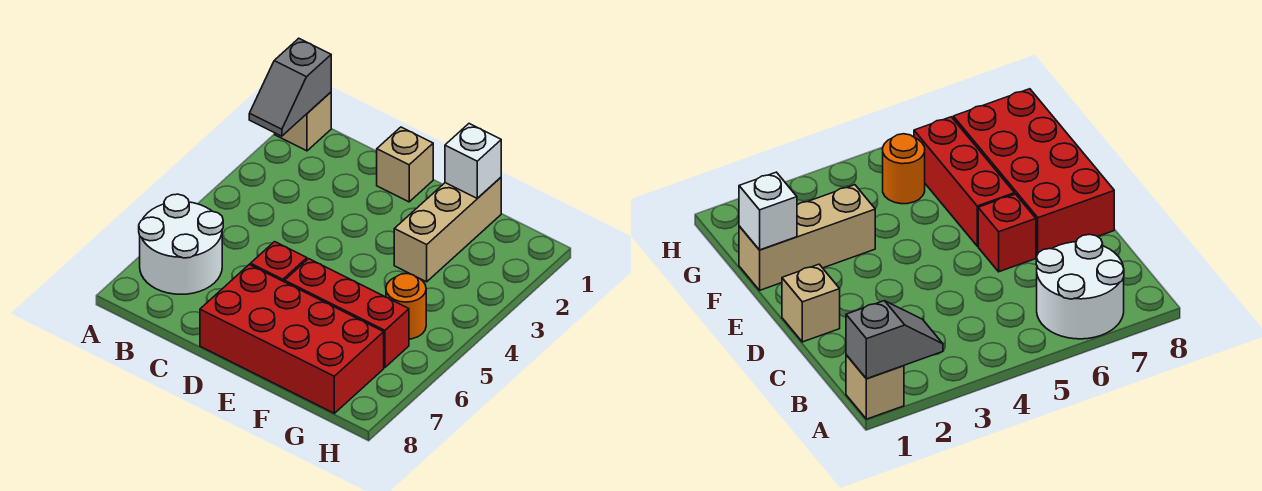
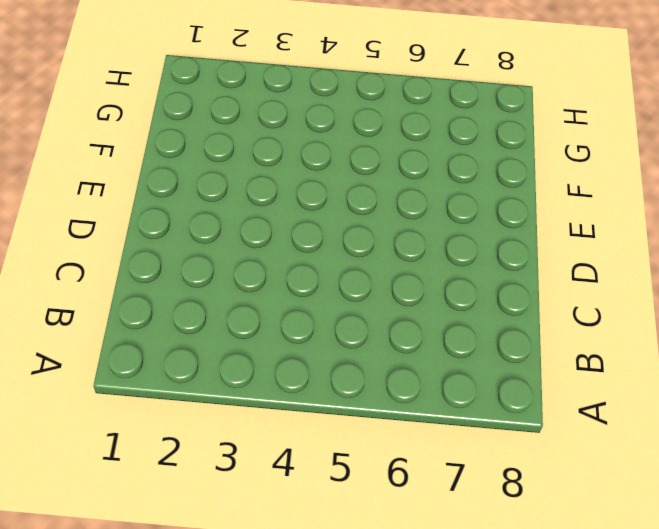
none -> tan 1x1 brick [275,92,331,151]
none -> white 2x2 round brick [139,194,223,294]

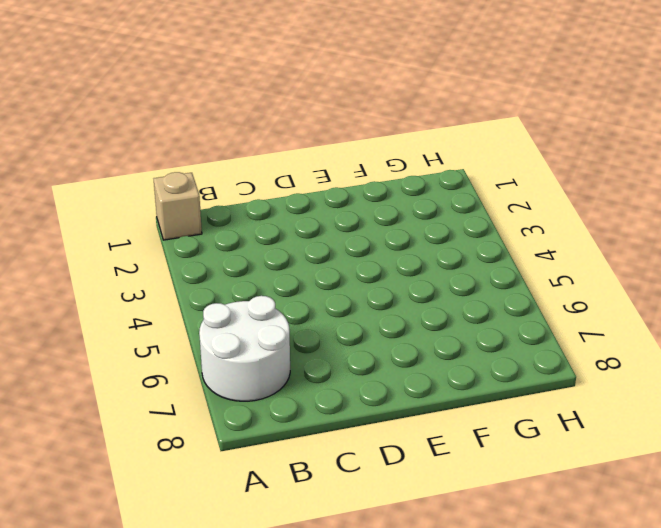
none -> tan 1x1 brick [377,127,433,202]
none -> red 1x1 brick [250,242,307,282]

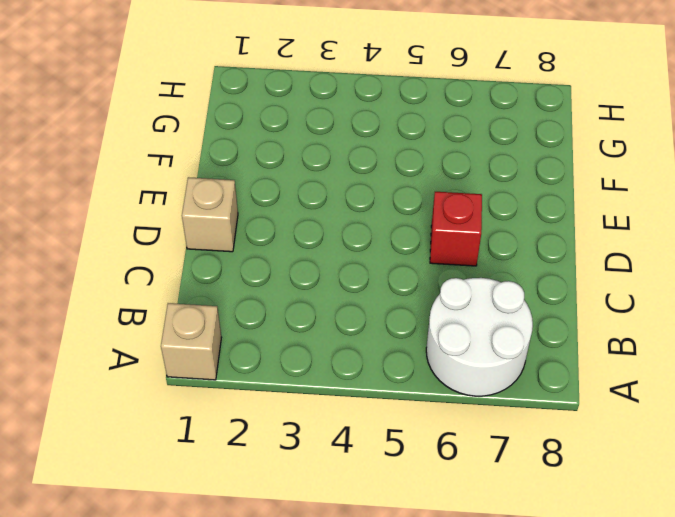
none -> red 2x4 brick [200,265,384,413]
none -> red 1x3 brick [285,259,409,368]

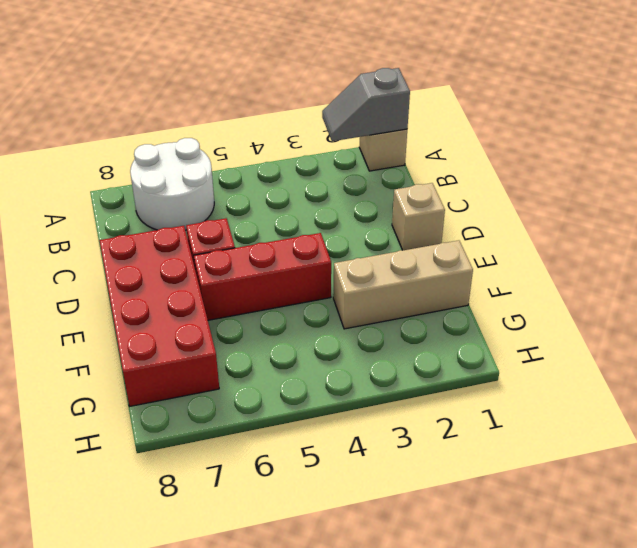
red 1x3 brick [194,233,331,320] -> red 1x3 brick turned to [285,259,409,368]
none -> orange 1x1 round brick [386,274,426,339]
none -> white 1x1 brick [445,124,501,198]

